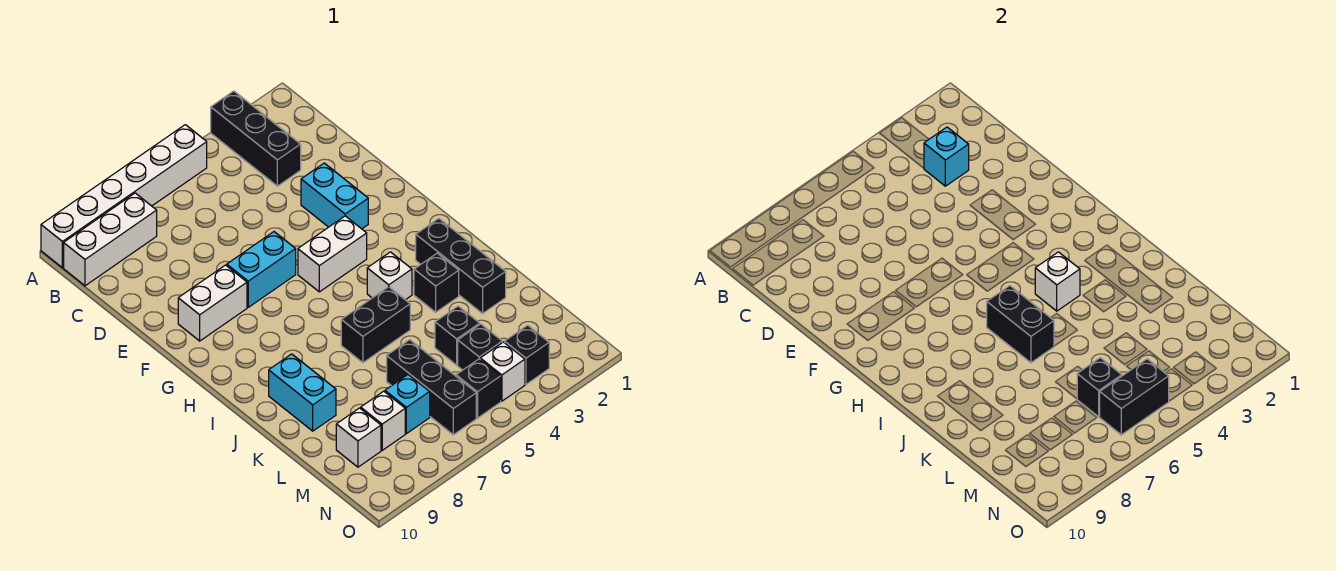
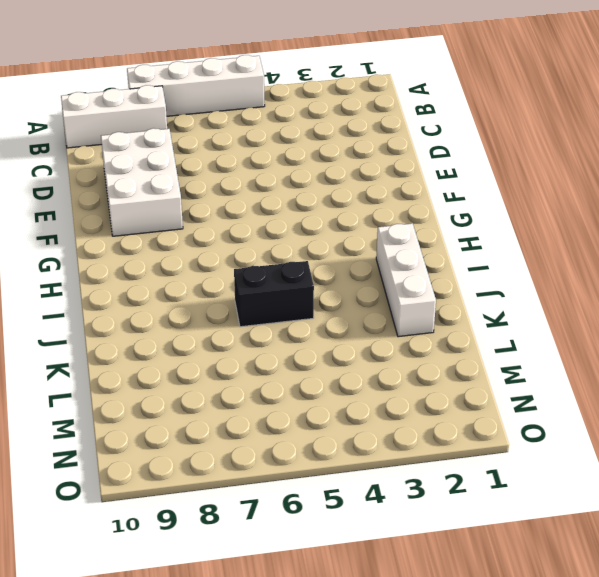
white 1x4 brick [127,55,265,116] -> white 1x6 brick [41,125,207,268]
white 2x3 brick [101,128,183,236] -> white 1x2 brick [178,265,247,341]
white 1x3 brick [376,223,436,337] -> black 1x3 brick [416,219,506,314]
none -> black 1x3 brick [211,91,301,186]
none -> cyan 1x2 brick [301,163,368,229]
none -> cyan 1x2 brick [227,232,296,307]

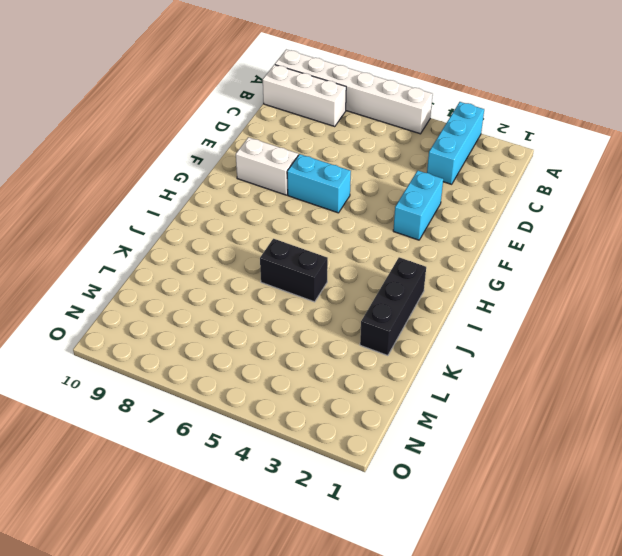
cyan 1x3 brick [427,102,484,184] -> black 1x3 brick [211,91,301,186]
none -> white 1x2 brick [298,216,367,292]
none -> white 1x1 brick [367,252,412,300]
none -> black 1x1 brick [414,253,459,312]

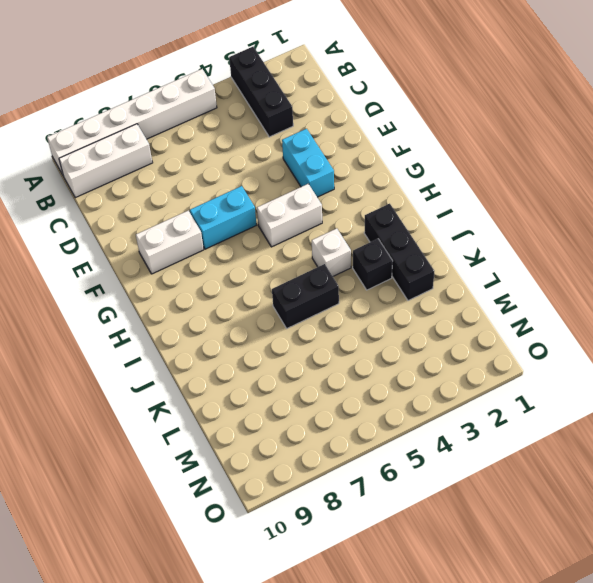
none -> cyan 1x2 brick [269,354,336,431]
none -> black 1x1 brick [435,306,480,365]
none -> black 1x3 brick [387,340,476,435]

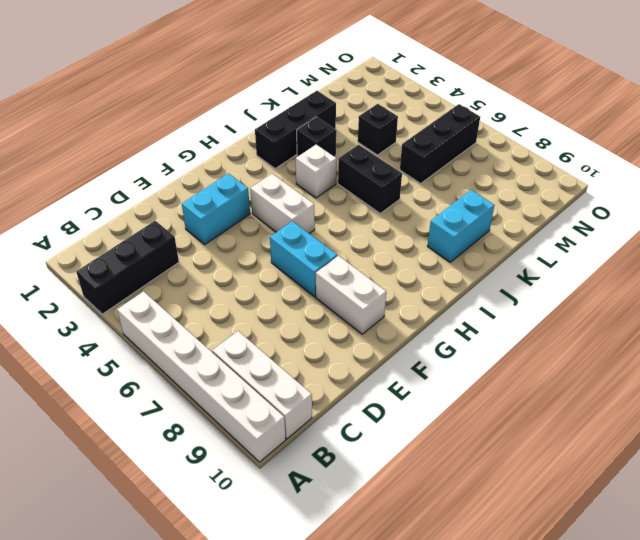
none -> black 1x1 brick [458,324,502,370]
none -> cyan 1x1 brick [385,375,430,434]
none -> white 1x1 brick [361,391,405,450]

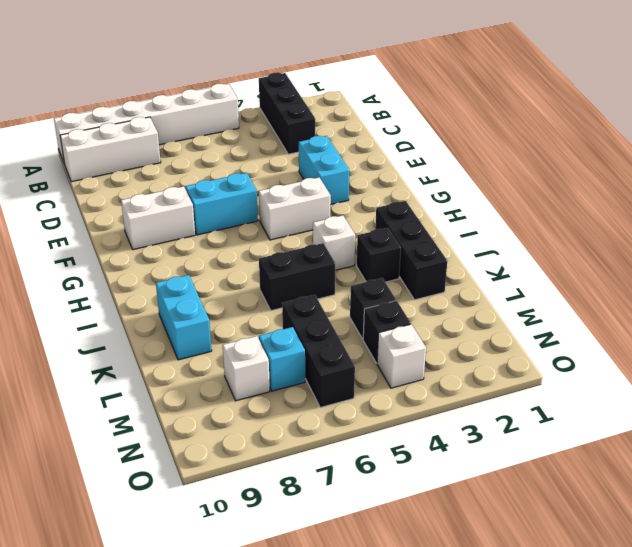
none -> white 1x1 brick [336,408,381,467]
none -> black 1x1 brick [505,325,549,384]
none -> black 1x1 brick [456,359,501,418]

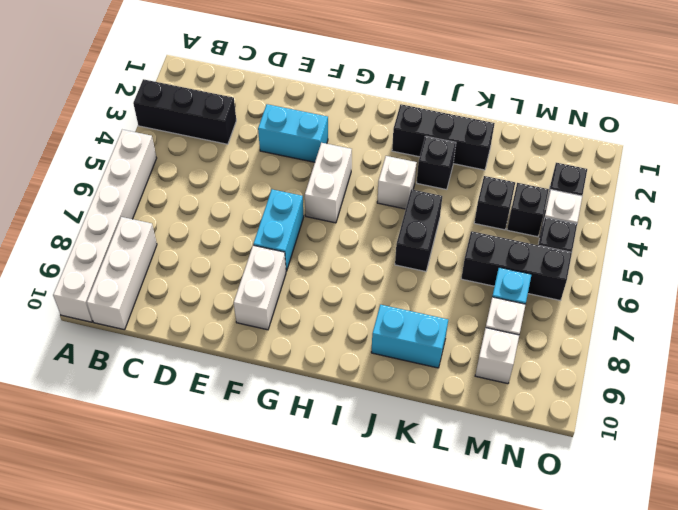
none -> cyan 1x1 brick [924,127,969,186]
none -> white 1x1 brick [1035,252,1080,311]
none -> black 1x2 brick [987,286,1054,363]

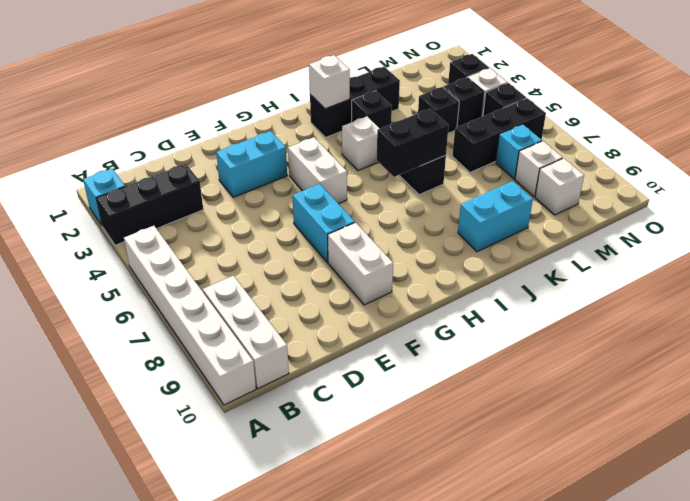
cyan 1x1 brick [83,169,125,225] -> cyan 1x1 brick moved to [924,127,969,186]
white 1x1 brick [309,55,350,109] -> white 1x1 brick moved to [1035,252,1080,311]
none -> black 1x1 brick [1077,358,1122,417]
none -> black 1x2 brick [1099,359,1169,435]

